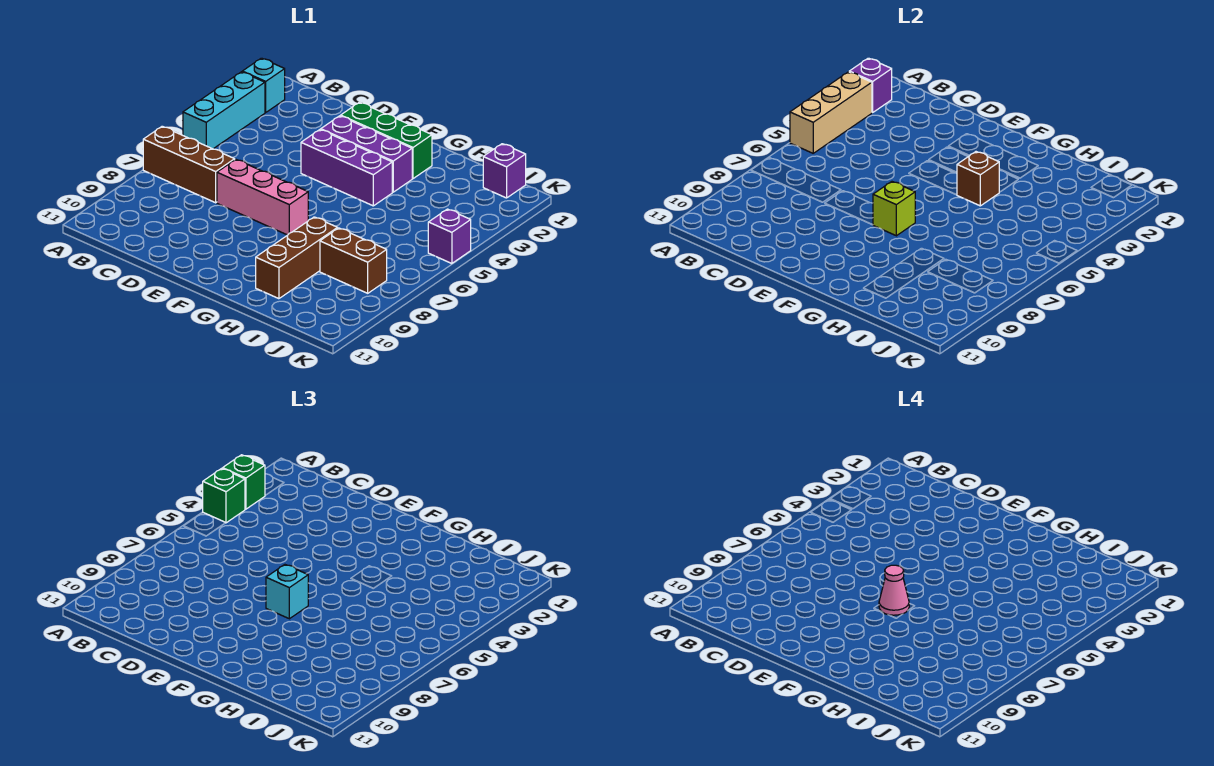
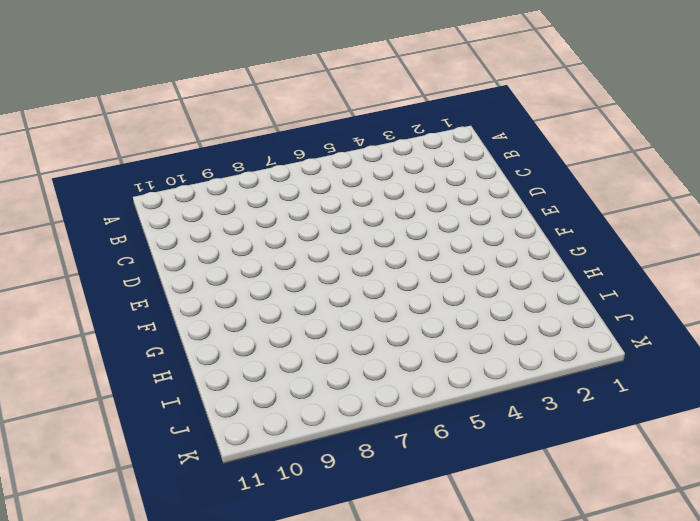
none -> cyan 1x1 brick [242,58,285,112]
none -> cyan 1x3 brick [183,72,265,149]
none -> brown 1x3 brick [143,126,235,203]

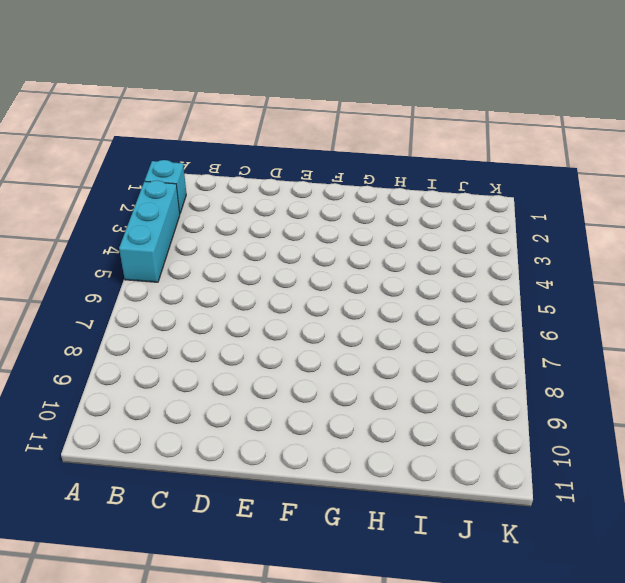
none -> brown 1x3 brick [143,126,235,203]
none -> pink 1x3 brick [217,159,308,235]
none -> green 1x3 brick [341,102,432,179]

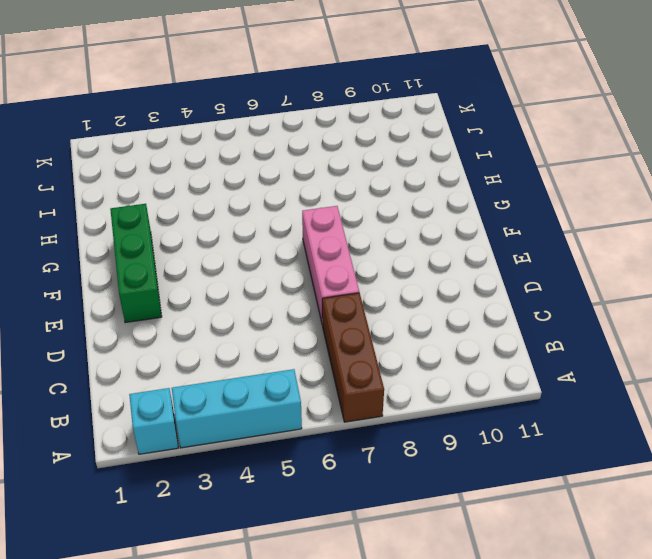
none -> purple 1x3 brick [321,116,412,192]
none -> purple 1x3 brick [301,130,392,206]
none -> brown 1x3 brick [256,217,338,299]

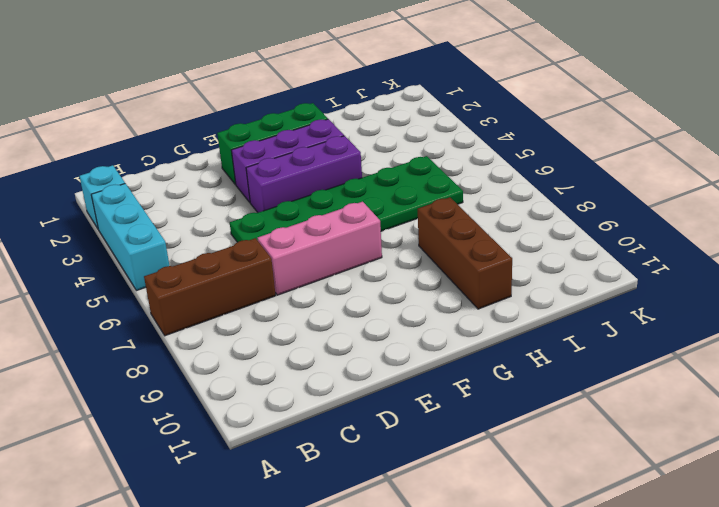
green 2x6 plate [230,156,463,242] -> none
none -> brown 1x2 brick [320,228,387,293]
none -> purple 1x1 brick [483,144,526,198]
none -> purple 1x1 brick [428,209,471,264]

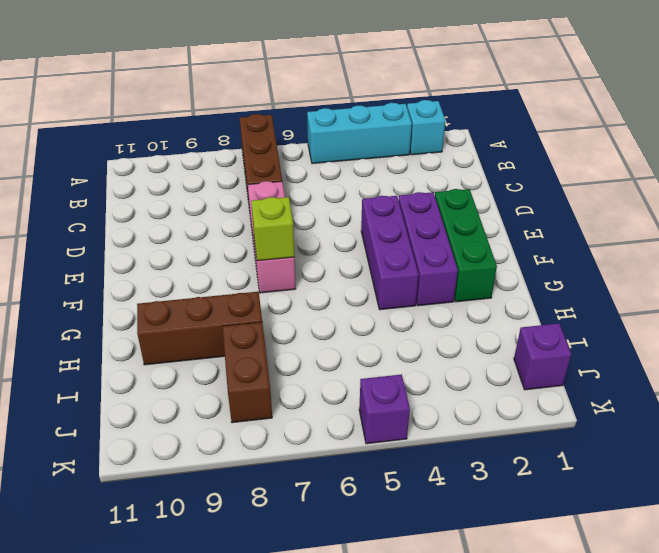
none -> purple 1x1 brick [849,58,892,112]
none -> tan 1x3 brick [790,72,872,153]
none -> brown 1x1 brick [957,152,999,206]

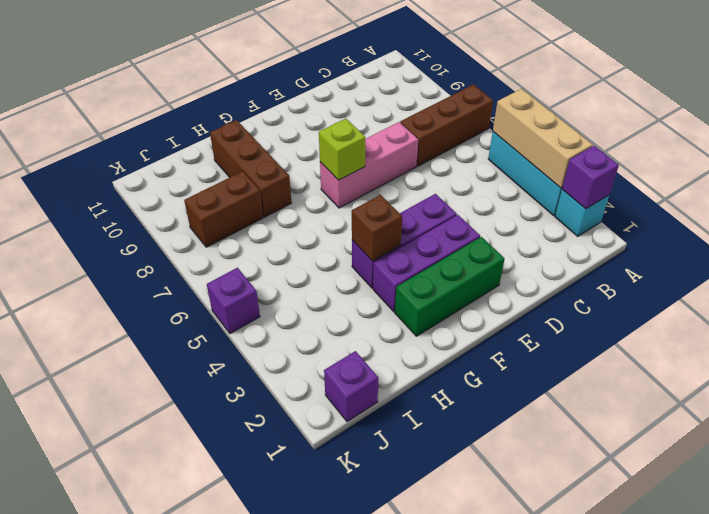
none -> green 1x1 brick [223,455,265,509]
none -> green 1x1 brick [203,468,245,523]
none -> cyan 1x1 brick [266,565,308,619]

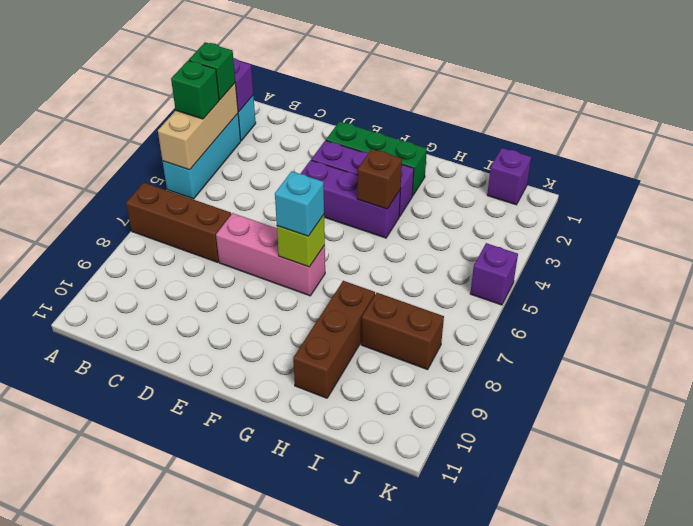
none -> pink 1x1 cone [879,565,909,615]

